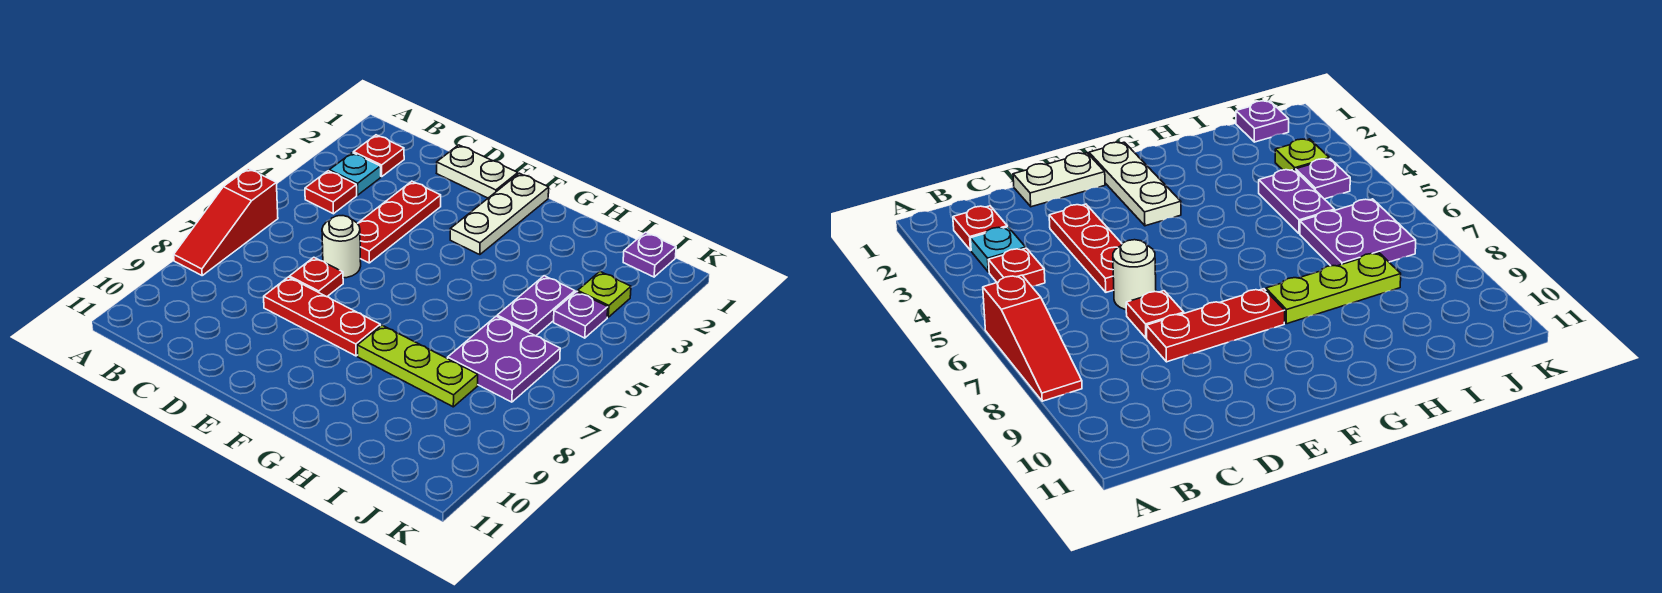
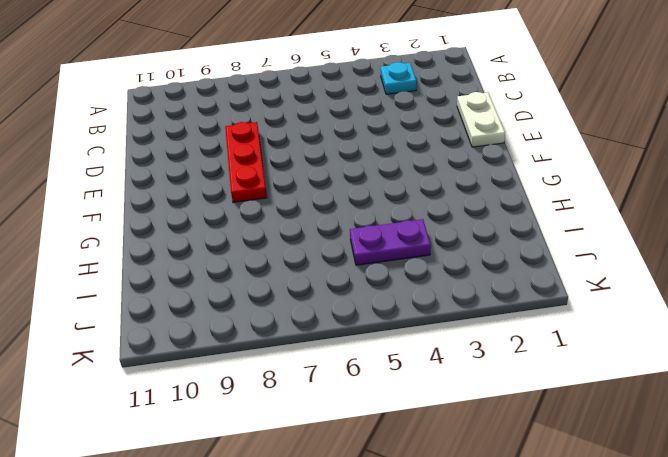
none -> red 1x3 slope [174,169,278,275]
none -> red 1x1 plate [353,135,404,177]
none -> red 1x1 plate [305,171,357,214]

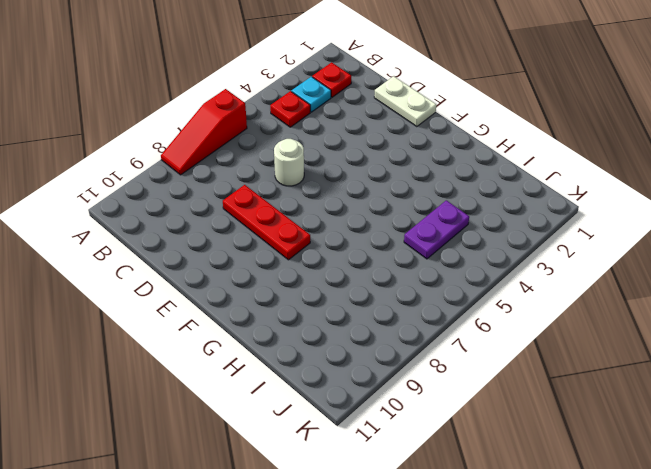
none -> red 1x3 plate [358,181,441,263]
none -> red 1x1 plate [290,257,343,297]
none -> white 1x3 plate [450,173,549,255]

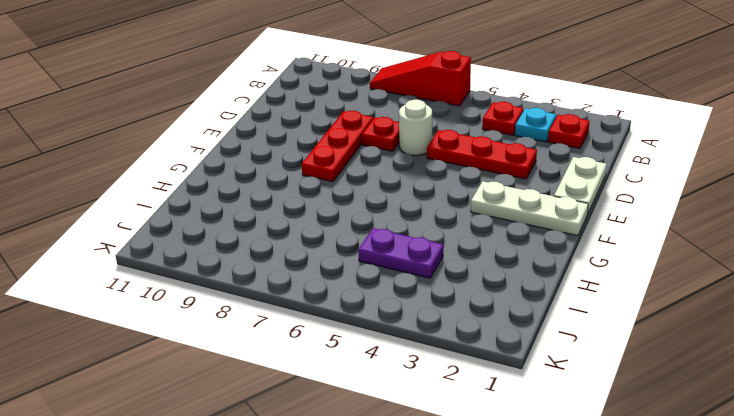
none -> lime 1x3 plate [357,325,478,407]
none -> purple 2x2 plate [448,316,560,402]
none -> purple 1x1 plate [623,232,676,277]

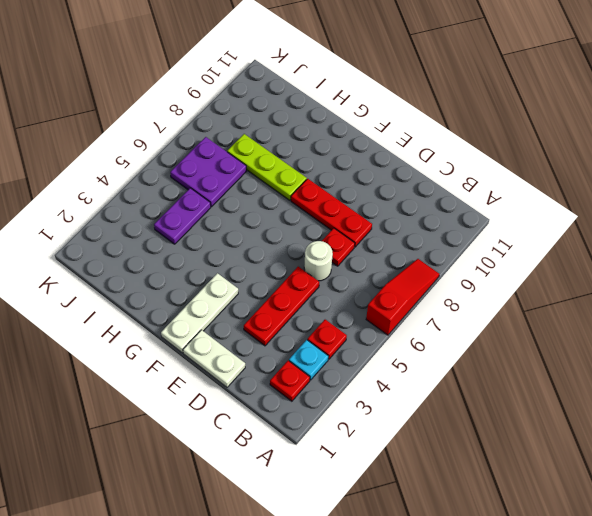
none -> purple 1x1 plate [623,232,676,277]
none -> lime 1x1 plate [578,272,631,317]
none -> purple 1x1 plate [554,291,608,338]

